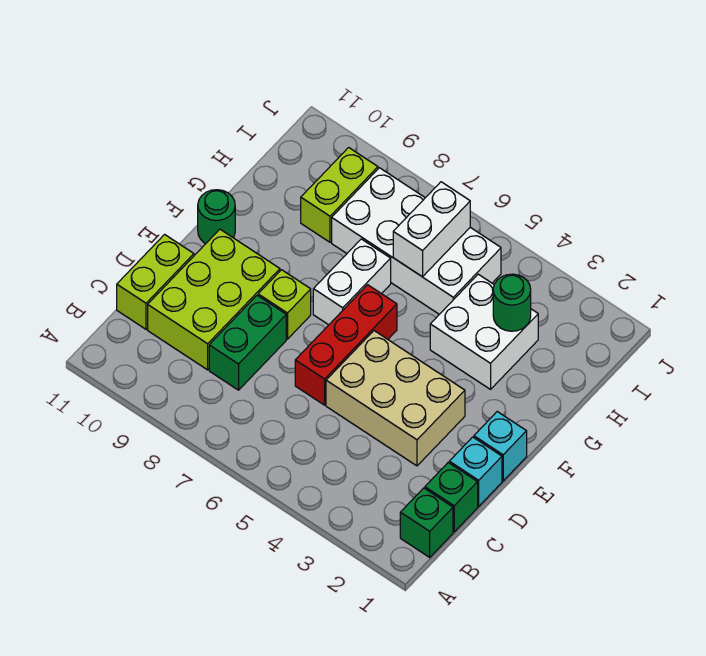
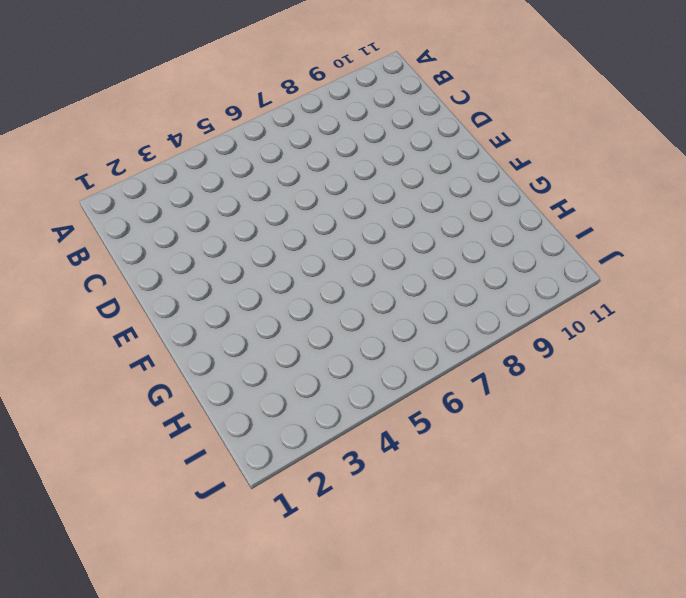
none -> green 1x1 brick [400,488,453,557]
none -> green 1x1 brick [425,463,478,532]
none -> green 1x2 brick [209,295,286,390]

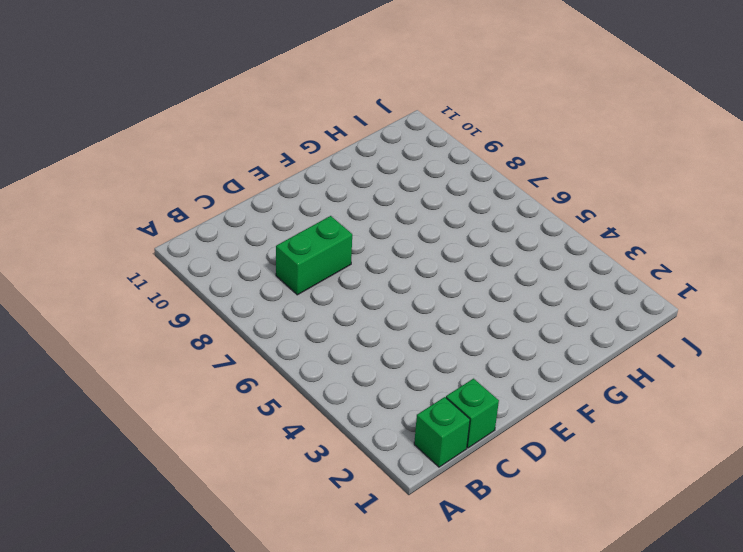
none -> lime 2x3 brick [148,229,280,370]
none -> lime 1x2 brick [117,234,194,329]
none -> cyan 1x1 brick [449,437,502,506]

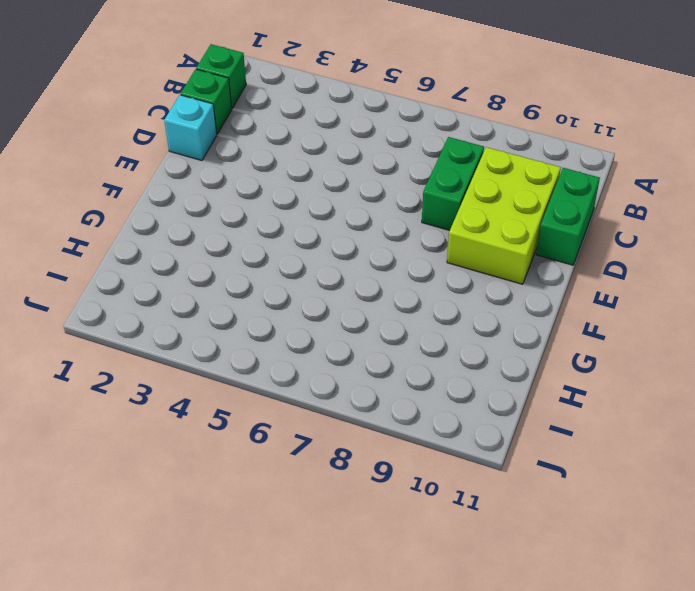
green 1x2 brick [536,168,600,265] -> lime 1x2 brick [117,234,194,329]
none -> tan 2x3 brick [326,331,465,466]
none -> red 1x3 brick [295,285,397,405]
none -> cyan 1x1 brick [474,412,527,481]

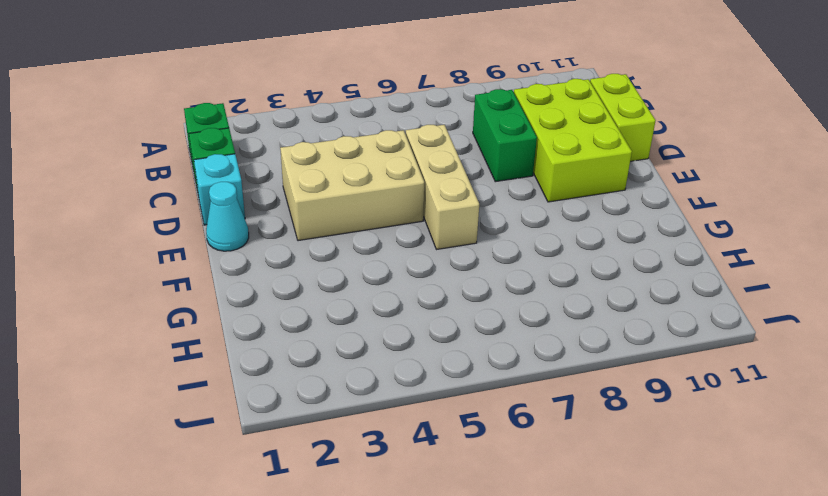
tan 1x3 brick [406,125,479,250] -> red 1x3 brick [295,285,397,405]
cyan 1x1 cone [206,182,249,251] -> cyan 1x1 brick [474,412,527,481]
none -> lime 1x1 brick [258,270,311,339]
none -> white 1x2 brick [313,239,391,325]
none -> green 1x1 round brick [198,190,235,244]

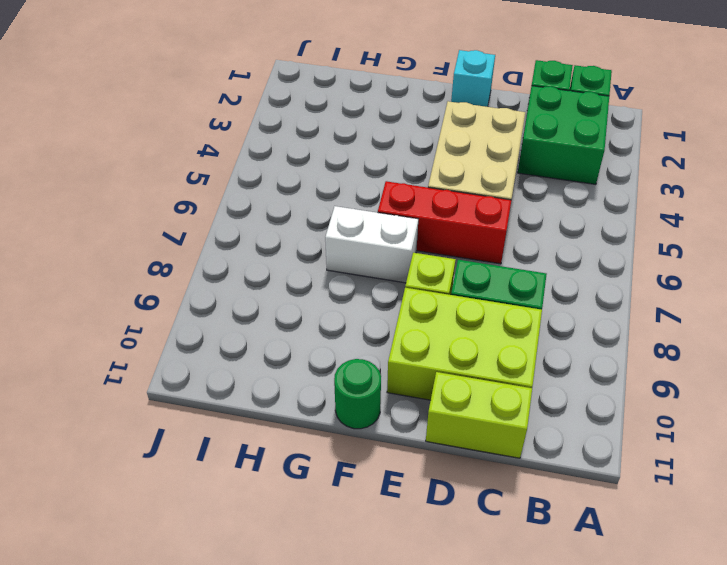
green 2x2 brick [518,86,609,184] -> none
none -> cyan 1x1 brick [449,437,502,506]
none -> white 2x2 brick [430,274,538,389]
none -> white 2x4 brick [332,168,501,314]

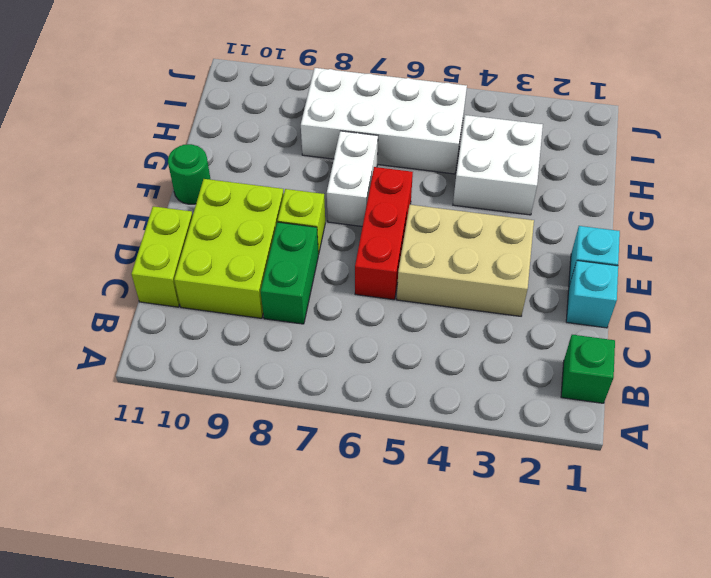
none -> green 1x1 brick [425,463,478,532]
none -> lime 1x2 brick [301,148,378,242]
none -> green 1x1 round brick [493,274,531,331]

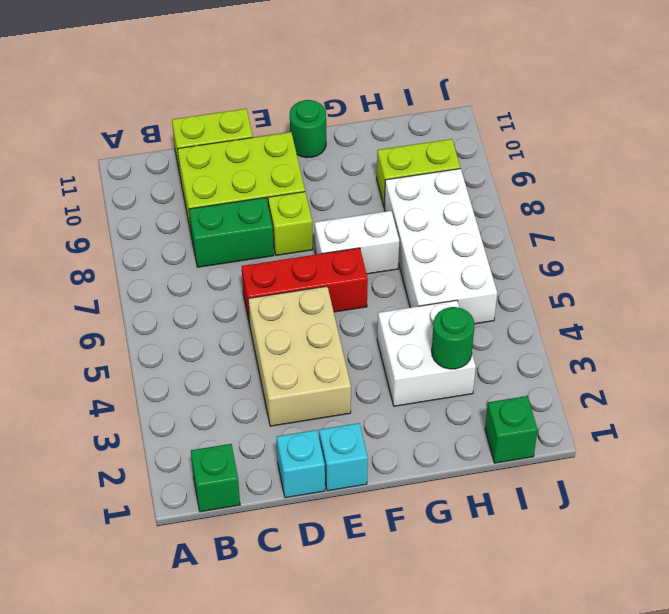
green 1x1 brick [485,396,538,463] -> green 1x1 brick moved to [425,463,478,532]
none -> white 1x2 brick [393,182,470,277]

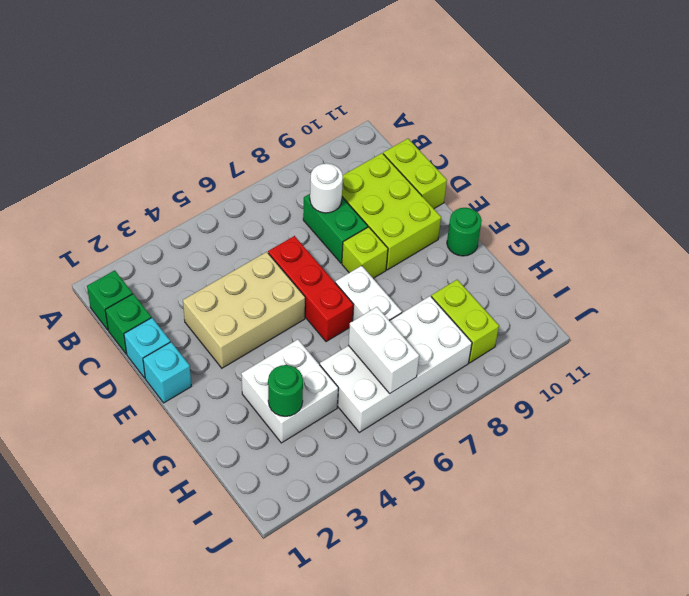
white 1x1 round brick [310,163,343,213] -> none

